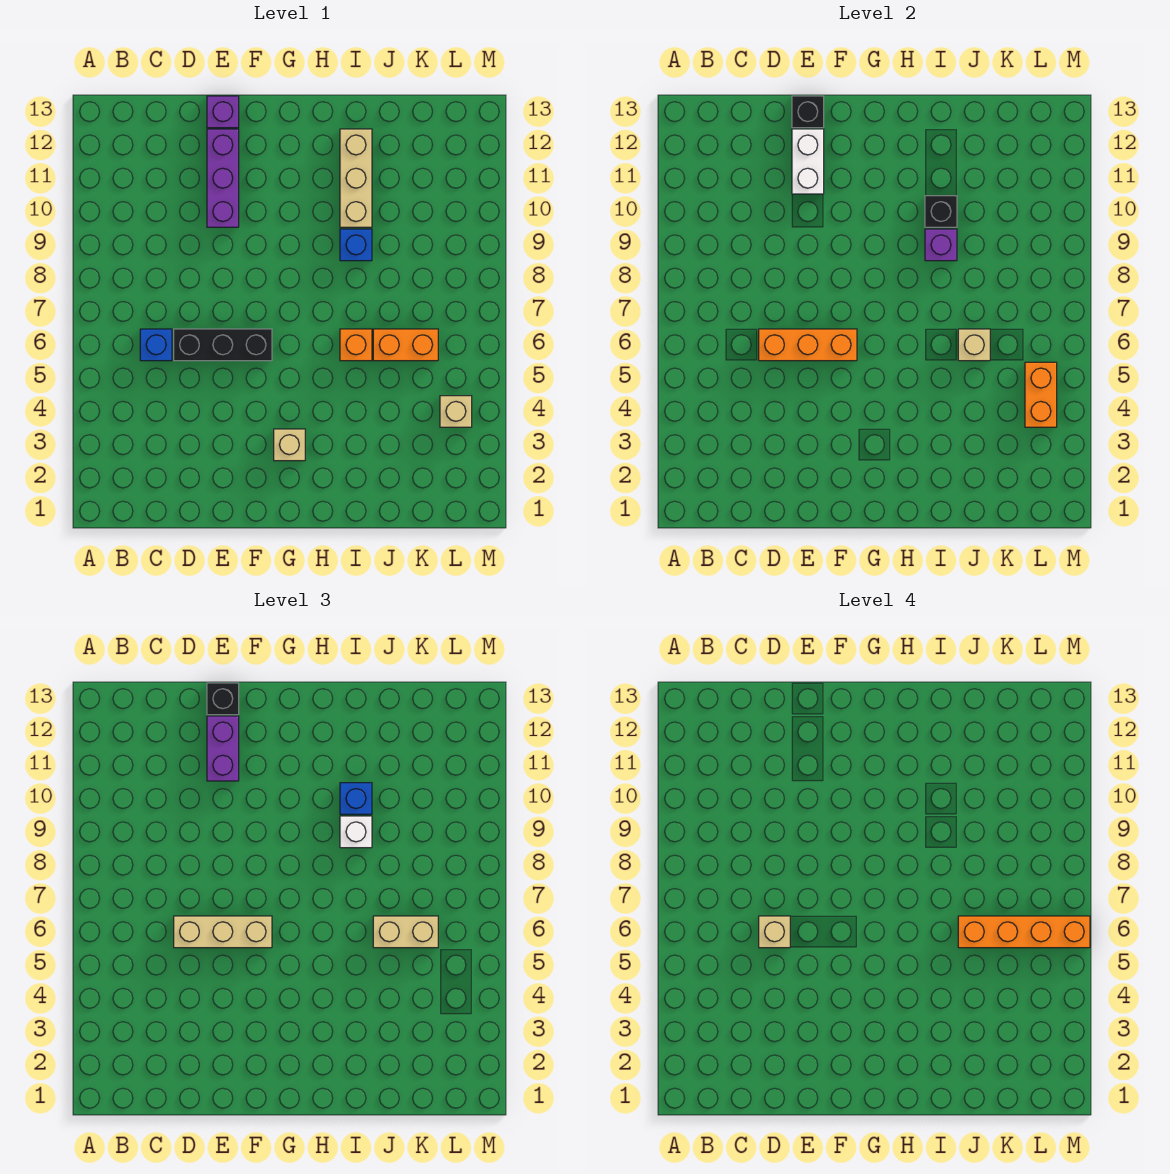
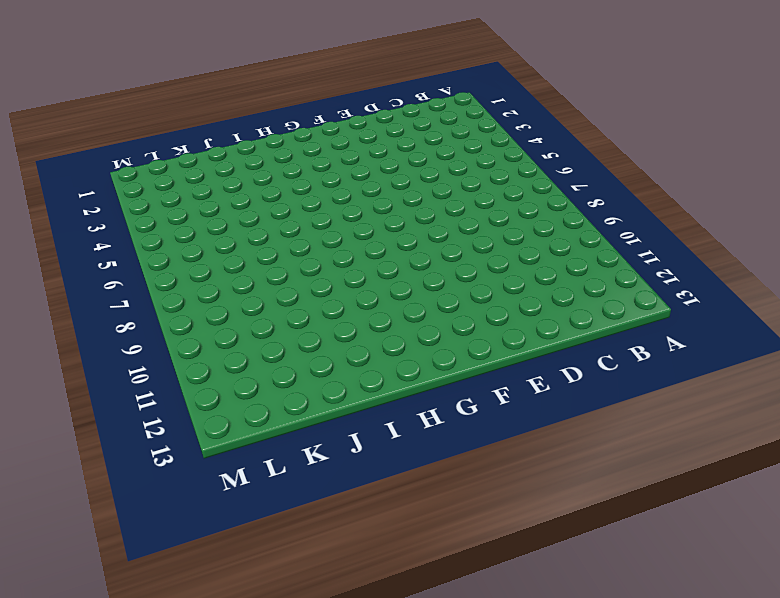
none -> blue 1x1 brick [140,329,172,361]
none -> black 1x3 brick [174,329,272,361]
none -> purple 1x3 brick [207,129,239,227]

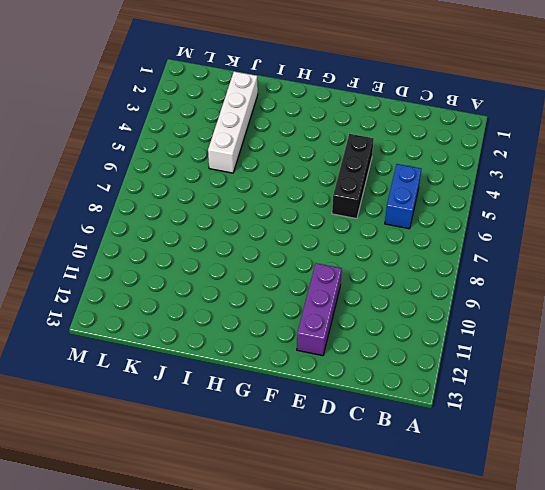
blue 1x2 brick [385,164,421,229] -> blue 1x1 brick [140,329,172,361]
black 1x3 brick [332,134,374,219] -> black 1x3 brick turned to [174,329,272,361]
white 1x4 brick [208,72,258,173] -> none
none -> purple 1x1 brick [207,96,239,128]
none -> tan 1x1 brick [274,429,305,461]
none -> orange 1x1 brick [340,329,372,361]

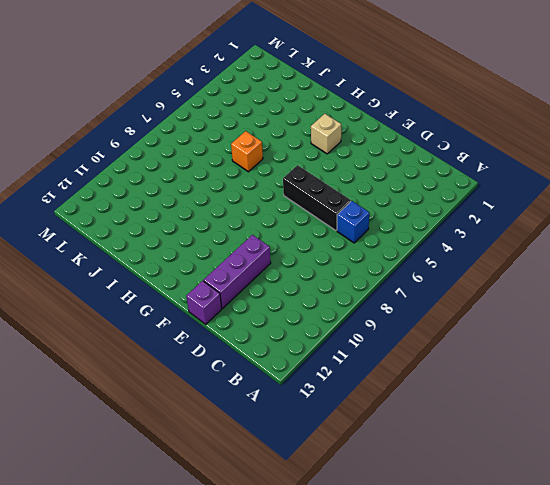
none -> blue 1x1 brick [340,229,372,261]
none -> tan 1x3 brick [340,129,372,227]
none -> orange 1x2 brick [373,329,438,361]

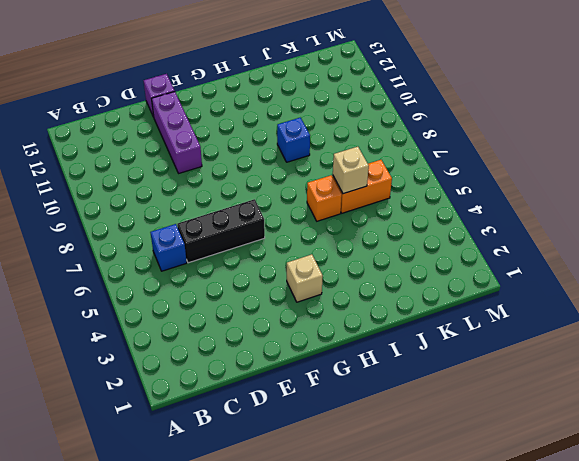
none -> tan 1x3 brick [340,129,372,227]
none -> tan 1x1 brick [440,396,472,427]
none -> orange 1x3 brick [759,329,857,361]

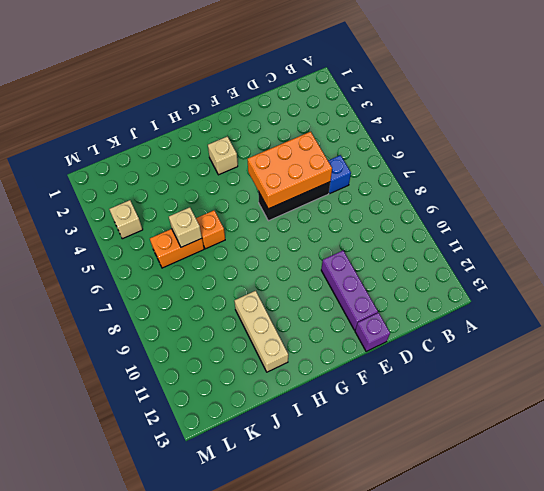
orange 2x3 brick [248,132,332,209] -> orange 1x3 brick [759,329,857,361]
none -> blue 1x1 brick [340,229,372,261]
none -> white 1x2 brick [792,129,824,194]
none -> black 1x1 brick [792,96,824,128]

